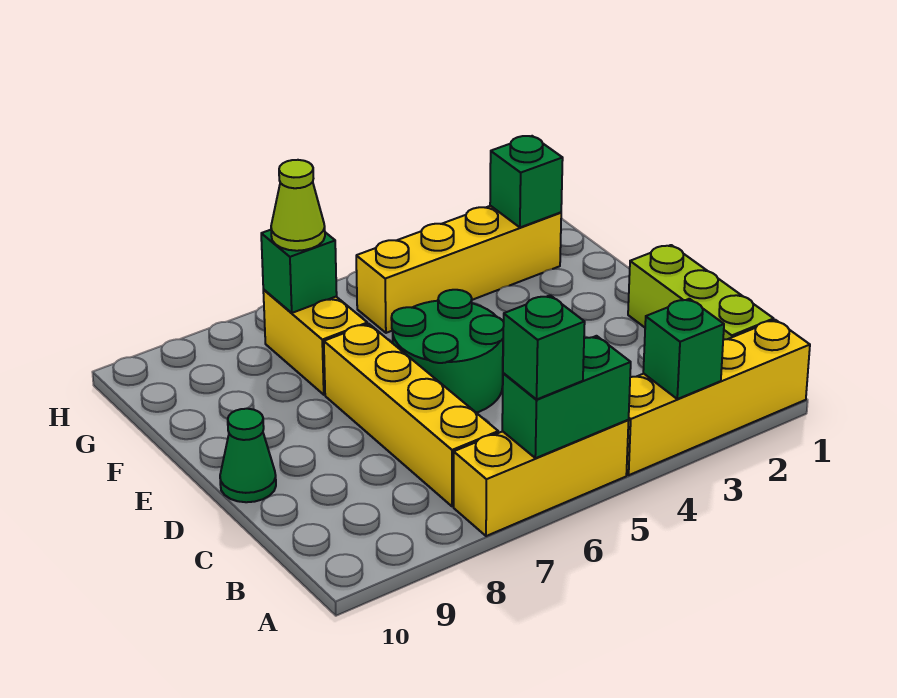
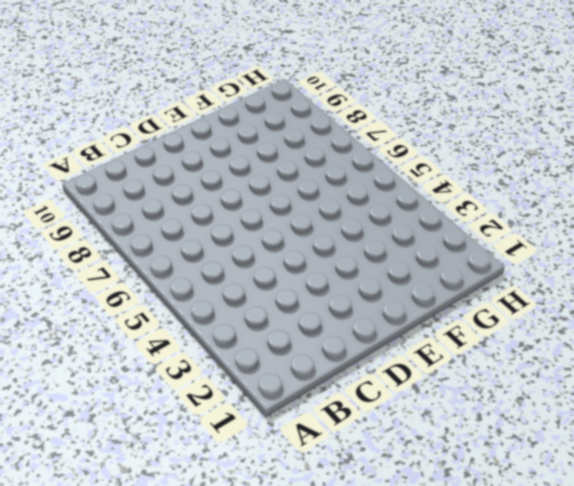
none -> yellow 1x4 brick [626,320,810,475]
none -> yellow 1x3 brick [454,420,629,536]
none -> lime 1x3 brick [628,245,774,340]

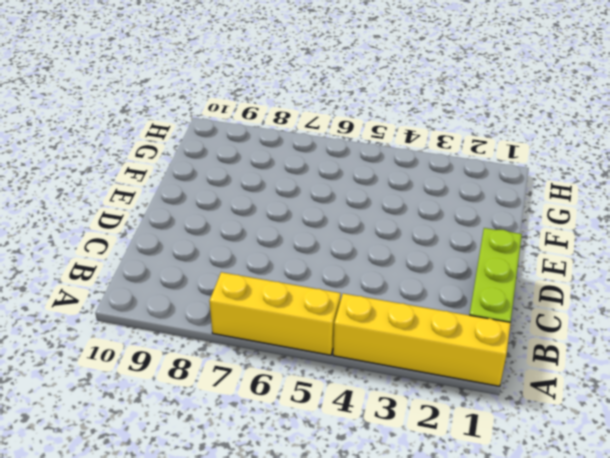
none -> yellow 1x4 brick [324,324,498,506]
none -> green 2x2 round brick [391,290,504,413]
none -> green 1x1 cone [220,409,276,502]

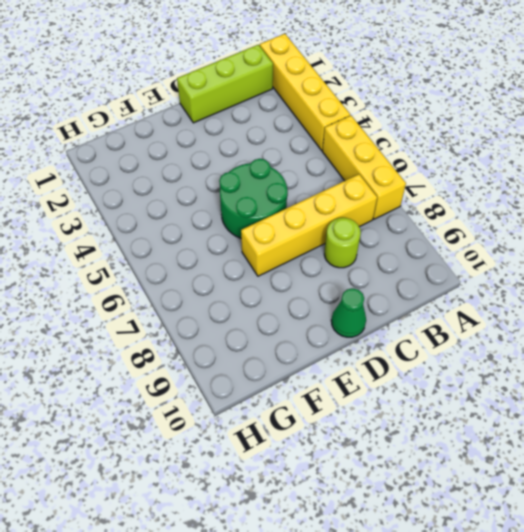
lime 1x1 round brick [324,218,361,268] -> none
none -> yellow 1x2 brick [263,290,367,395]
none -> yellow 1x4 brick [356,206,561,333]
none -> green 1x1 brick [643,299,724,399]

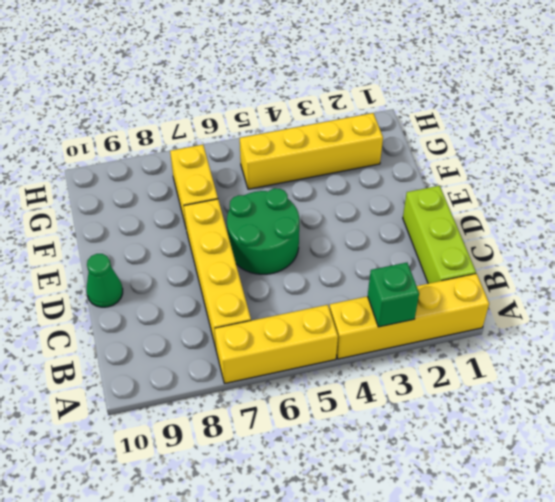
none -> green 1x2 brick [502,336,631,458]
none -> green 1x1 brick [490,136,563,227]
none -> green 1x1 brick [261,230,337,313]

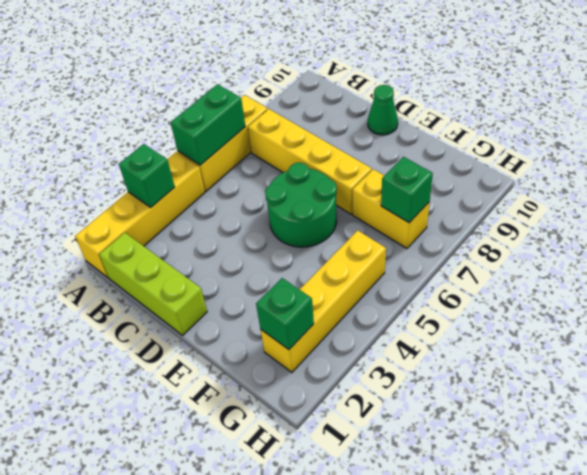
none -> green 1x1 brick [503,295,585,399]
none -> lime 1x1 cone [271,160,325,251]

